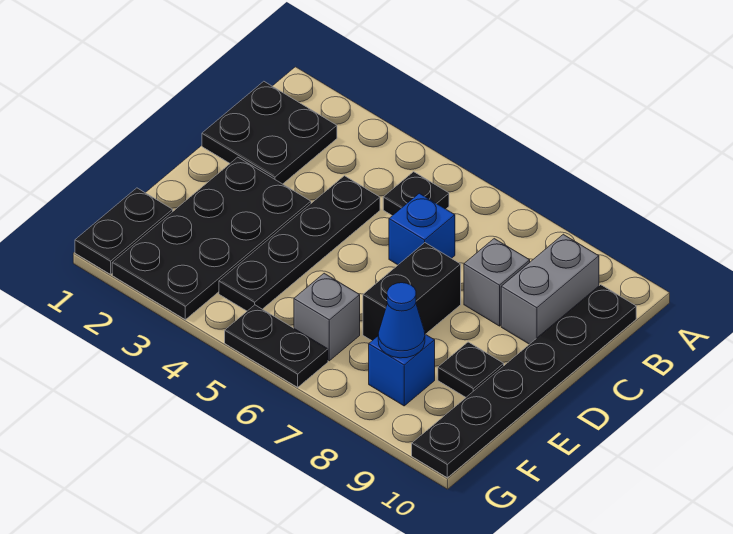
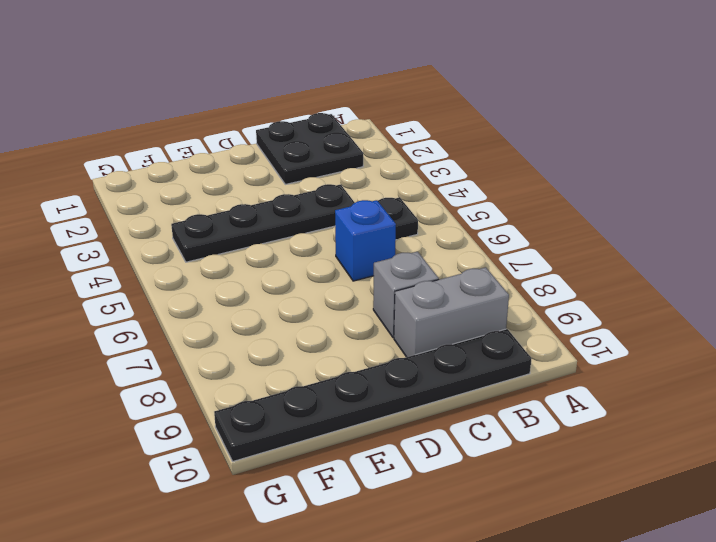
none -> black 2x4 plate [112,157,311,320]
none -> black 1x2 brick [363,243,461,341]
none -> black 1x1 plate [438,342,504,397]

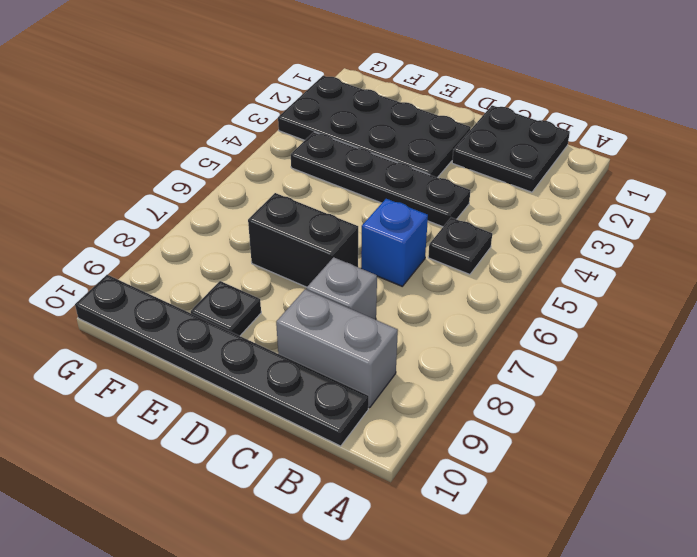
none -> black 1x2 plate [75,188,173,274]
none -> grey 1x1 brick [294,273,360,361]
none -> blue 1x1 brick [369,334,435,406]

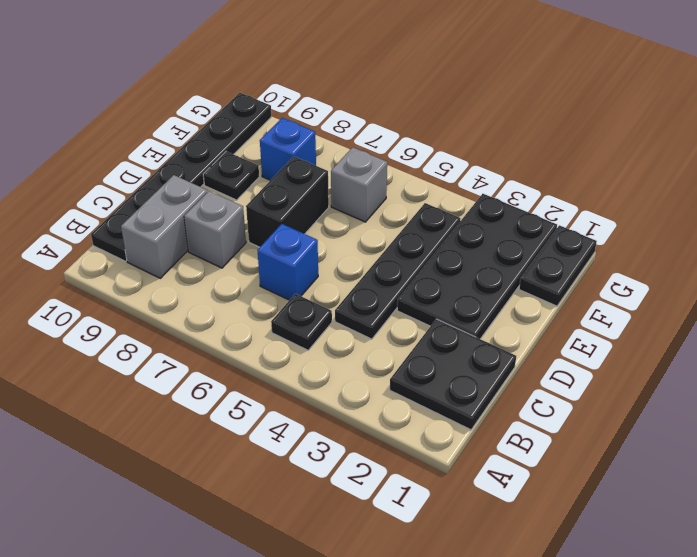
none -> black 1x2 plate [225,305,328,387]
none -> blue 1x1 cone [378,283,425,358]

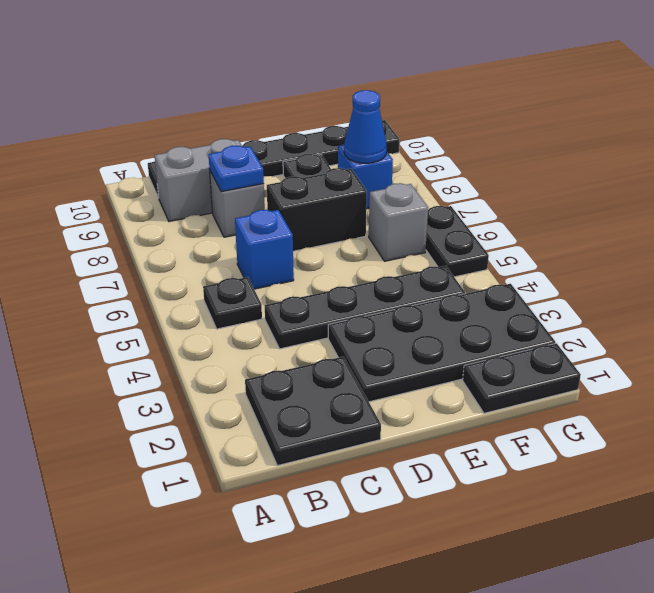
blue 1x1 plate [209,146,264,192] -> none

